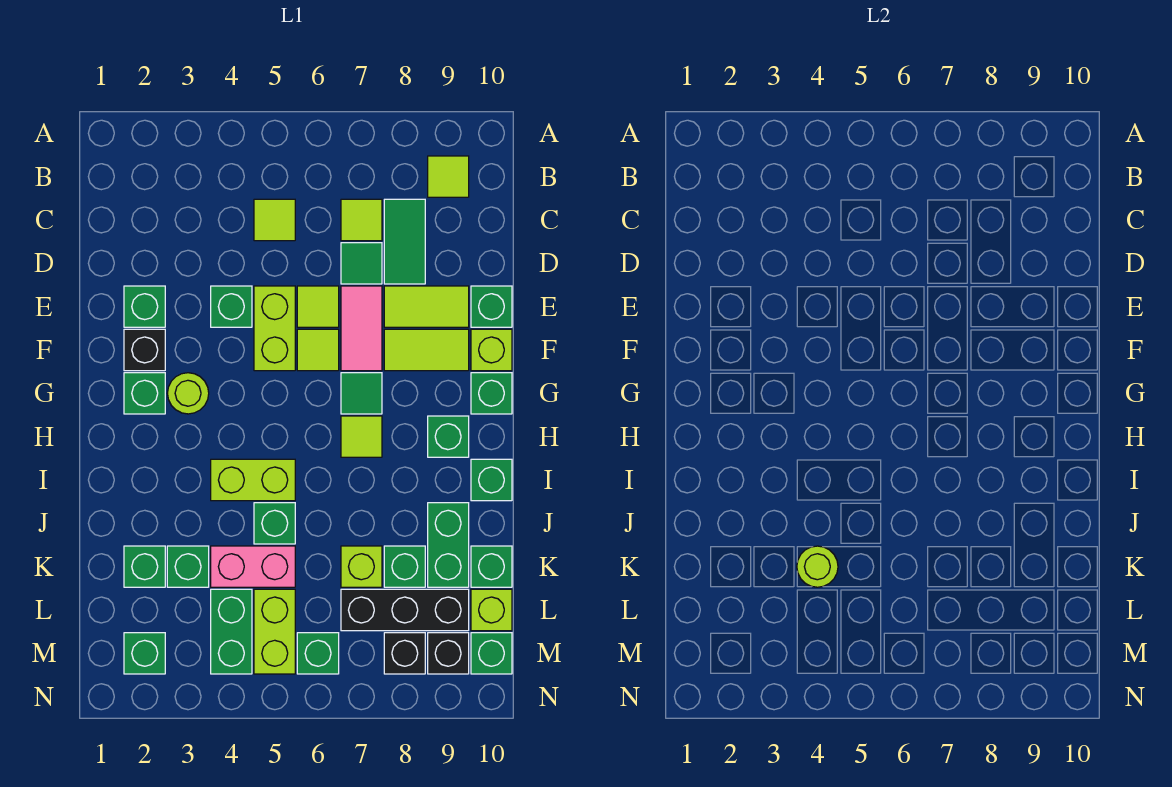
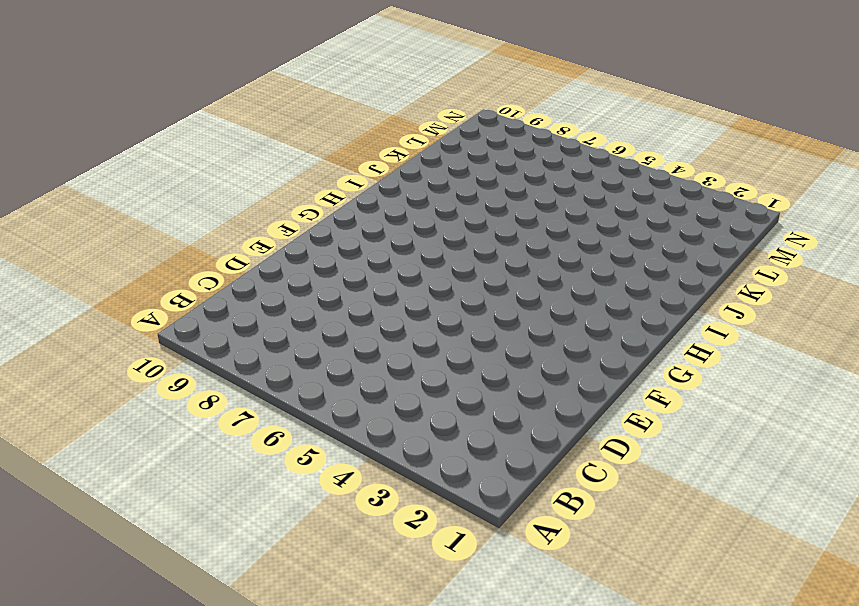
none -> lime 1x1 tile [428,156,469,197]
none -> lime 1x1 tile [254,199,295,241]
none -> lime 1x1 tile [341,199,382,241]
none -> green 1x2 tile [384,199,425,284]

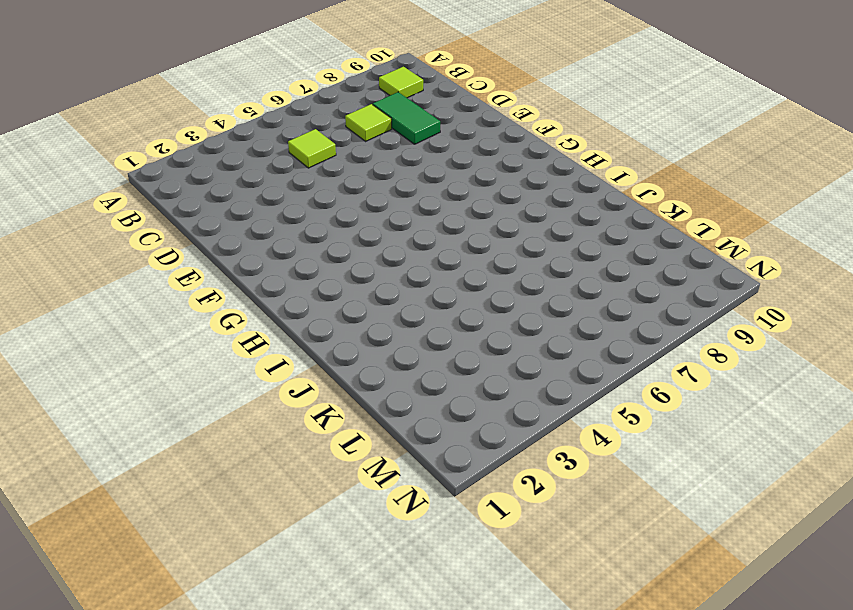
none -> green 1x1 tile [341,243,382,284]
none -> green 1x1 brick [124,286,165,327]
none -> green 1x1 brick [211,286,252,327]
none -> lime 1x2 brick [254,286,295,371]

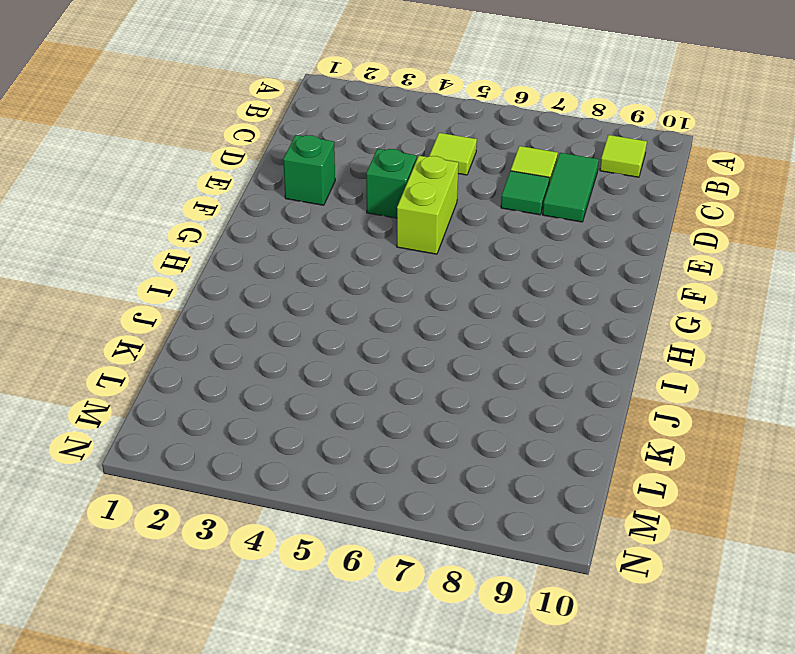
none -> lime 1x1 tile [297,286,339,327]
none -> pink 1x2 tile [341,286,382,371]
none -> lime 1x2 tile [384,286,469,327]
none -> green 1x1 brick [471,286,512,327]

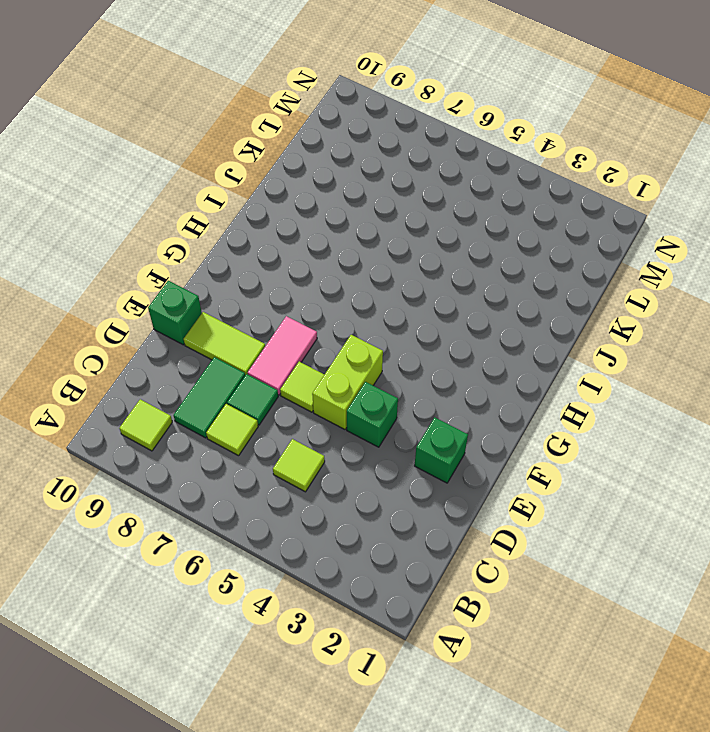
none -> black 1x1 brick [124,329,165,371]
none -> lime 1x1 tile [297,329,339,371]
none -> lime 1x2 tile [384,329,469,371]
none -> lime 1x1 brick [471,329,512,371]

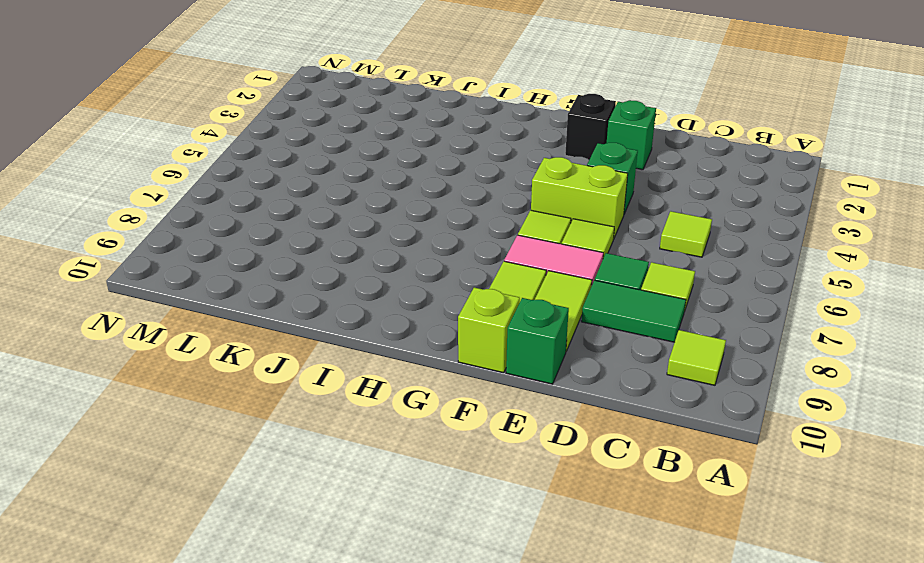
none -> green 1x1 brick [124,373,165,414]
none -> lime 1x1 round brick [167,373,209,414]
none -> green 1x1 tile [341,373,382,414]
none -> green 1x1 brick [471,373,512,414]

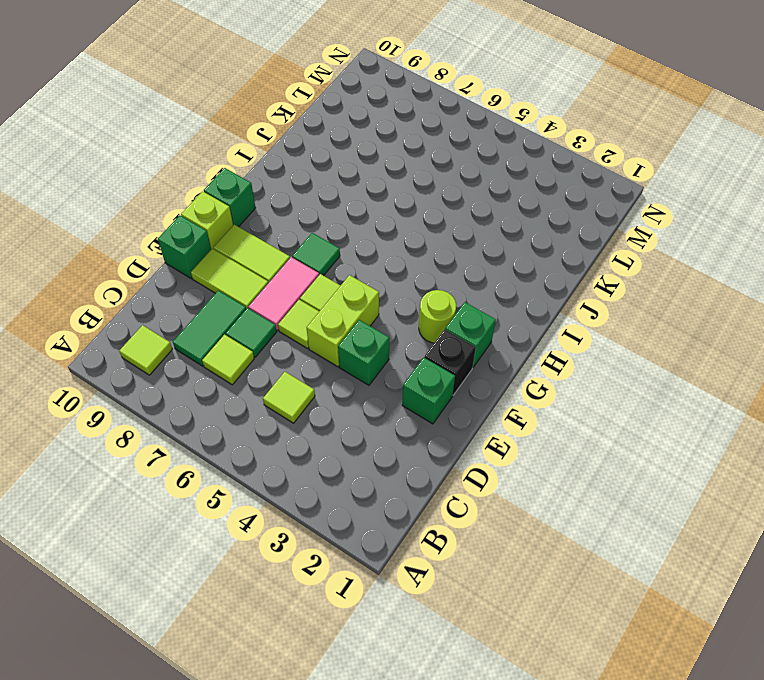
none -> lime 1x1 tile [341,416,382,457]
none -> green 1x1 brick [428,416,469,457]
none -> lime 1x2 brick [211,459,295,501]
none -> green 1x1 brick [471,459,512,501]

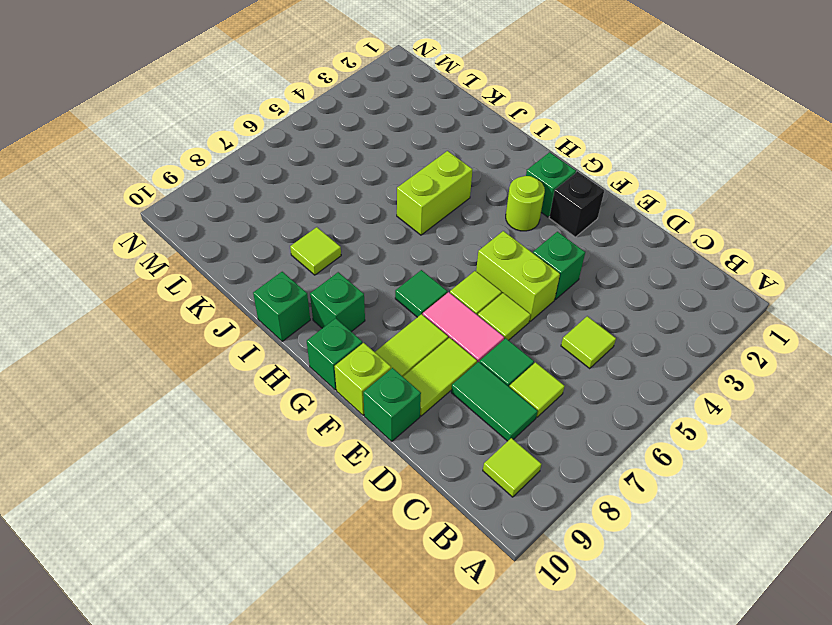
lime 1x1 tile [290,227,341,275] -> lime 1x1 tile moved to [341,416,382,457]
none -> green 1x1 brick [124,286,165,327]
none -> green 1x1 brick [254,503,295,544]
none -> green 1x2 brick [428,503,469,587]
none -> green 1x1 brick [124,546,165,587]

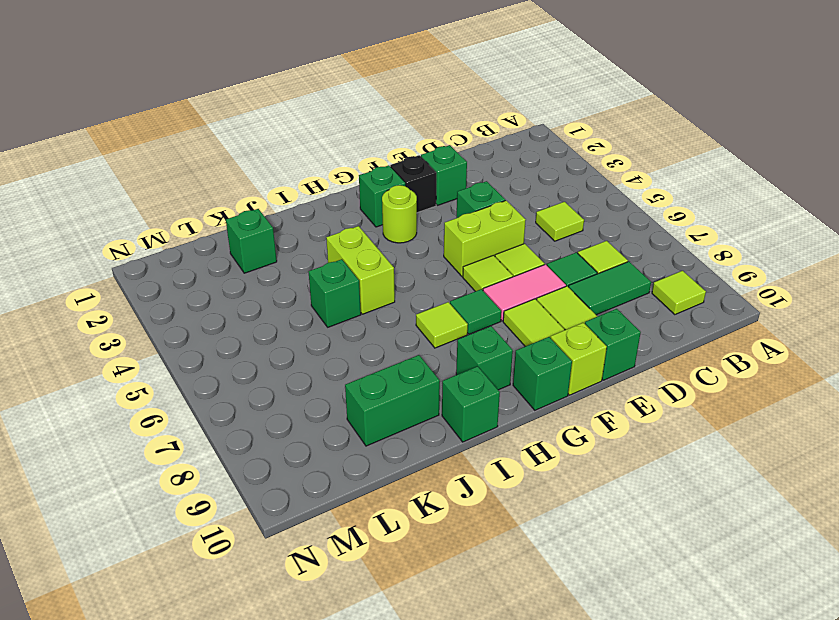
none -> green 1x1 brick [167,546,209,587]
none -> pink 1x2 brick [211,546,295,587]
none -> lime 1x1 brick [341,546,382,587]
none -> green 1x1 brick [384,546,425,587]

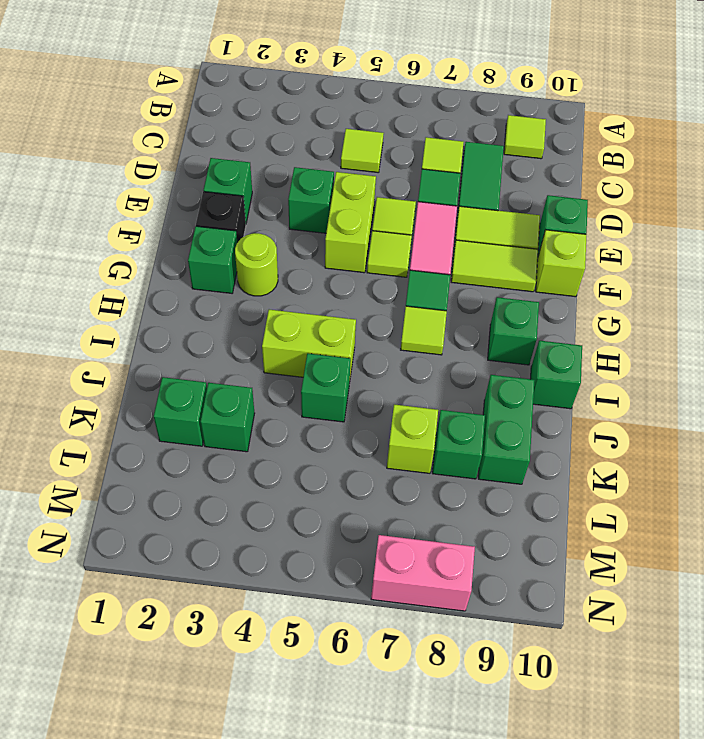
pink 1x2 brick [371,535,475,611] -> pink 1x2 brick moved to [211,546,295,587]
none -> green 1x1 brick [471,373,512,414]
none -> green 1x1 brick [471,546,512,587]
none -> green 1x2 brick [211,589,252,674]
none -> lime 1x2 brick [254,589,295,674]

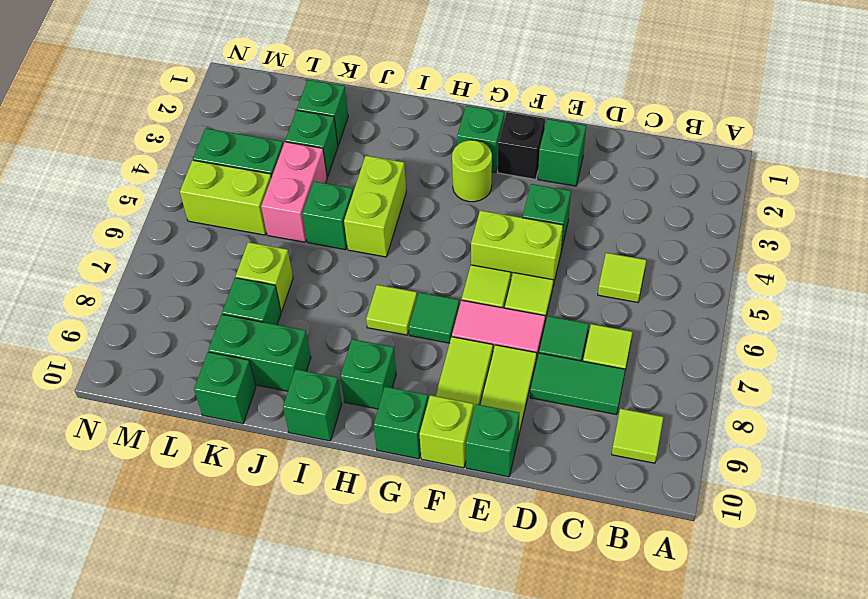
none -> black 1x3 brick [341,589,469,631]
none -> lime 1x1 brick [471,589,512,631]
none -> green 1x1 brick [124,633,165,674]
none -> green 1x1 brick [297,633,339,674]

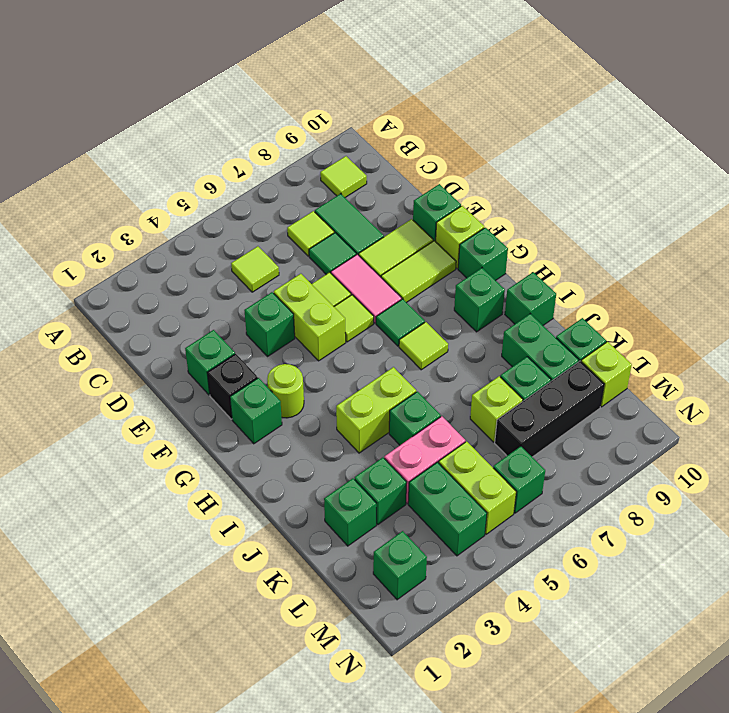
none -> black 1x1 brick [384,633,425,674]
none -> black 1x1 brick [428,633,469,674]
none -> green 1x1 brick [471,633,512,674]
none -> lime 1x1 round brick [797,546,838,587]

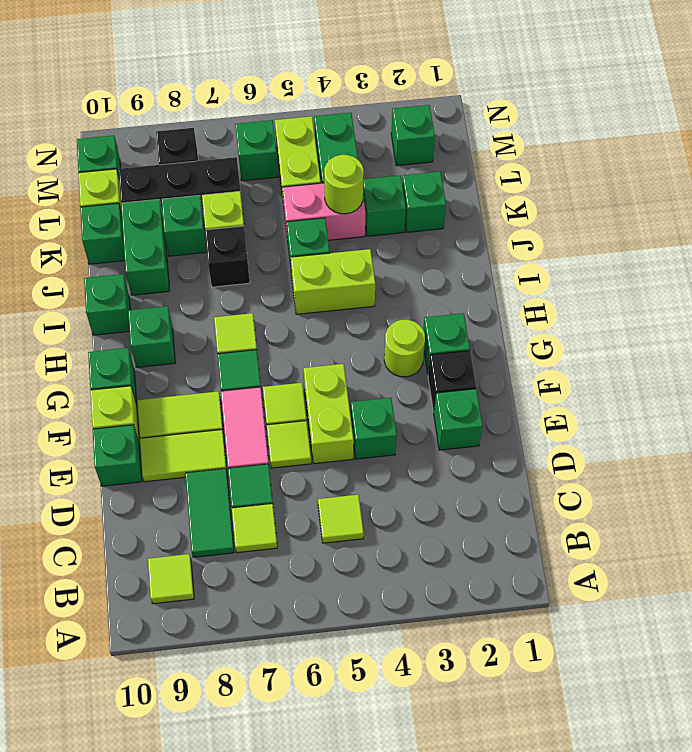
black 1x1 brick [205,226,250,287] -> black 1x1 brick moved to [428,633,469,674]

